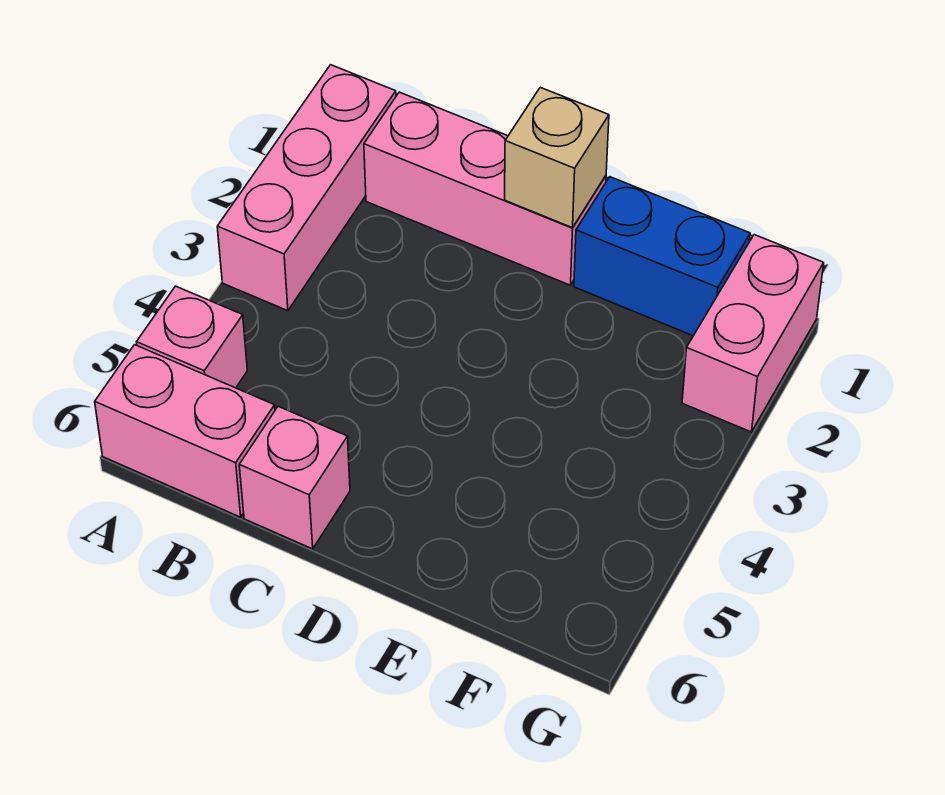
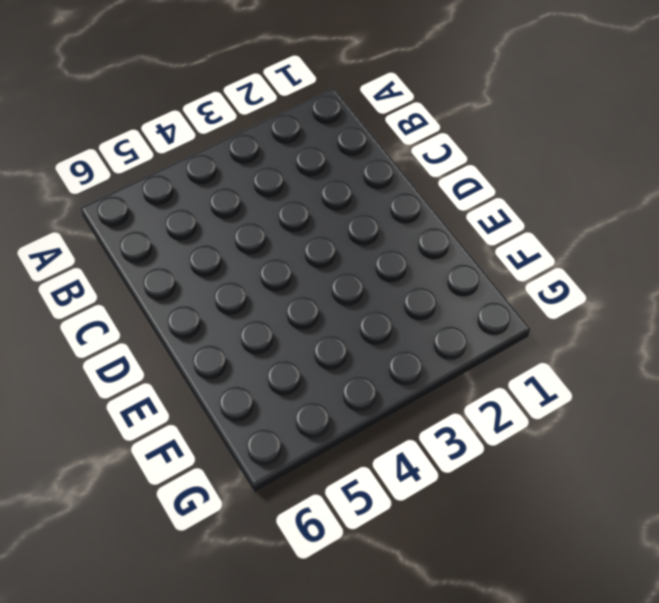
none -> pink 1x3 brick [217,65,396,311]
none -> pink 1x1 brick [137,286,247,388]

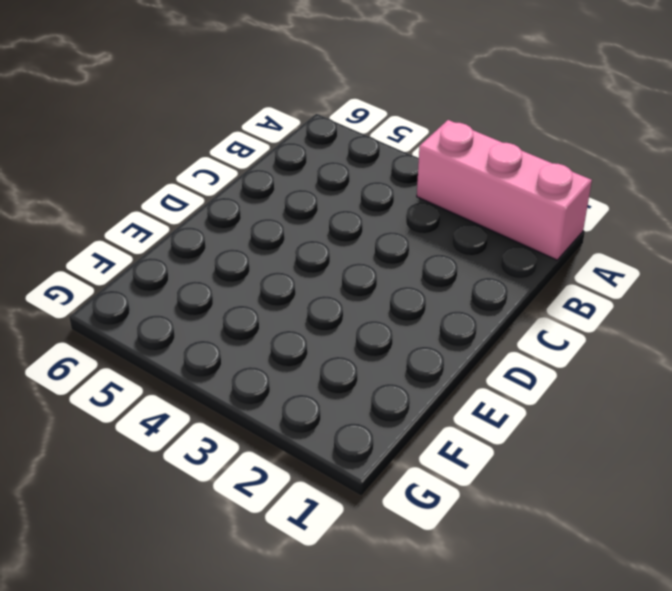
none -> pink 1x1 brick [137,286,247,388]
none -> pink 1x2 brick [95,345,275,517]

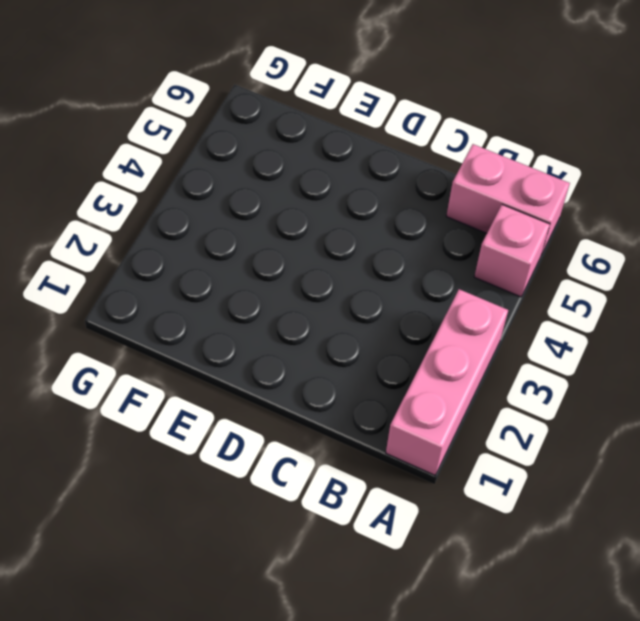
none -> pink 1x3 brick [364,92,606,285]
none -> pink 1x1 brick [239,406,350,549]

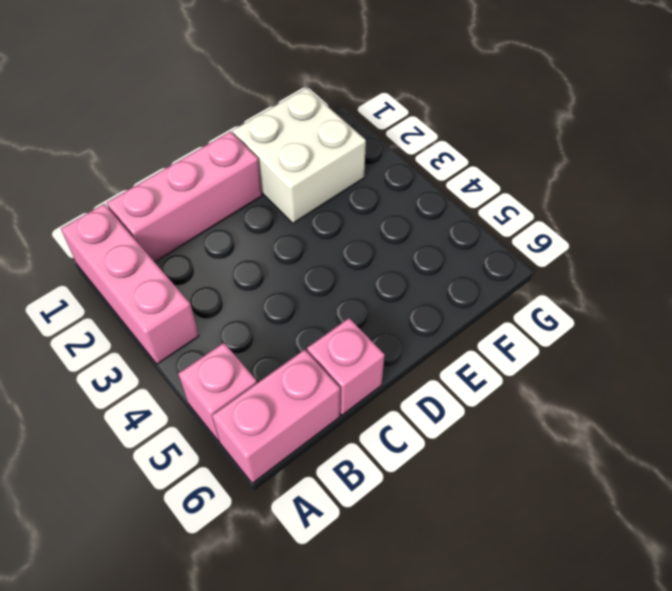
white 2x2 brick [232,88,366,223] -> blue 1x2 brick [574,177,750,336]
none -> pink 1x2 brick [682,235,824,432]
none -> tan 1x1 brick [505,87,609,228]

